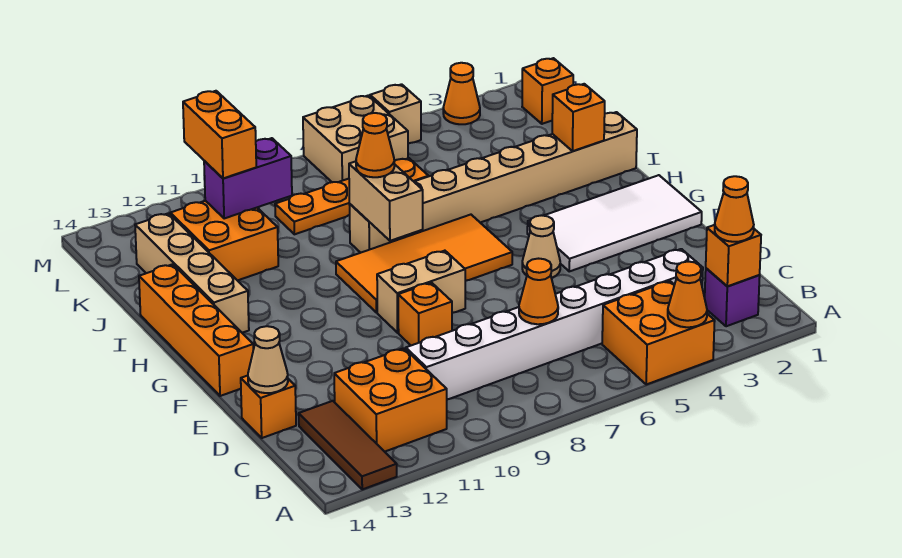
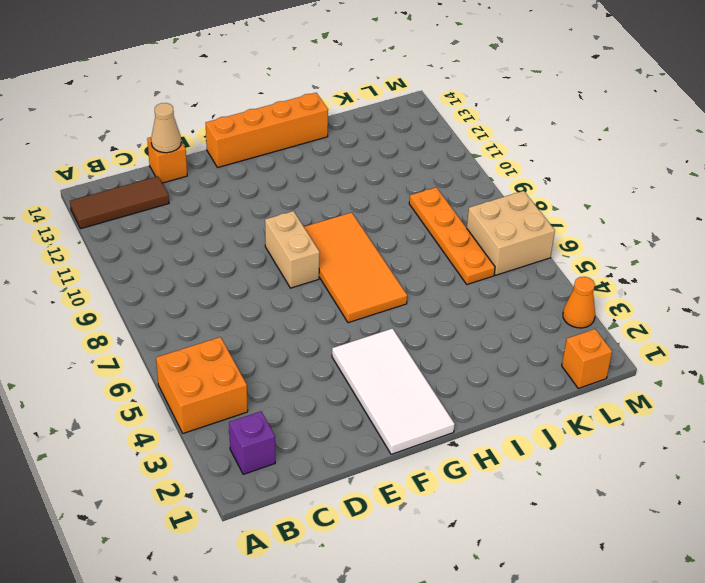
none -> orange 2x2 brick [334,348,447,452]
none -> white 1x8 brick [406,249,703,400]
none -> orange 1x1 brick [398,283,452,345]
none -> tan 1x1 cone [522,215,560,278]

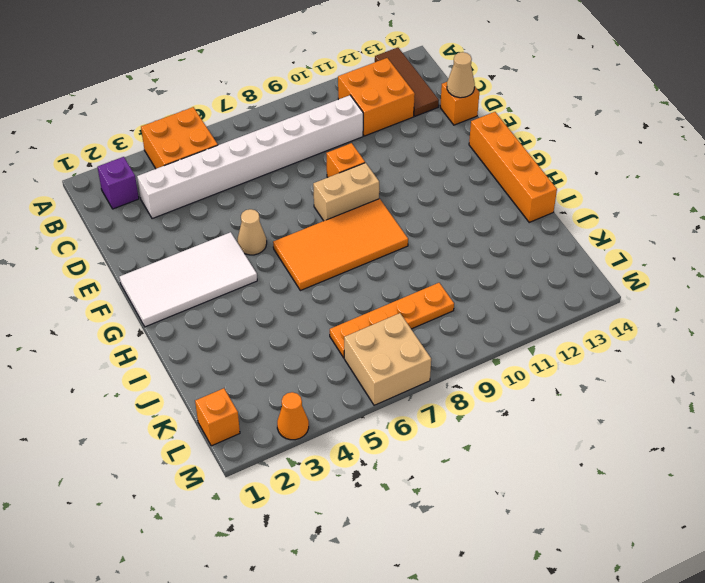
none -> tan 1x4 brick [135,213,249,333]
none -> tan 1x8 brick [349,112,637,253]
none -> orange 2x2 brick [170,201,278,281]
none -> tan 1x1 brick [370,84,421,144]

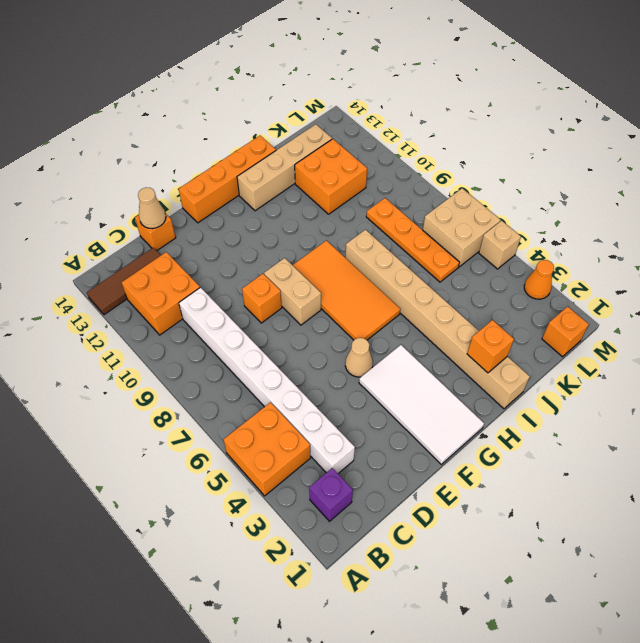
none -> orange 1x1 cone [668,262,707,327]
none -> orange 1x1 brick [706,225,761,286]
none -> orange 1x1 cone [519,259,558,324]
none -> tan 1x2 brick [349,161,423,241]

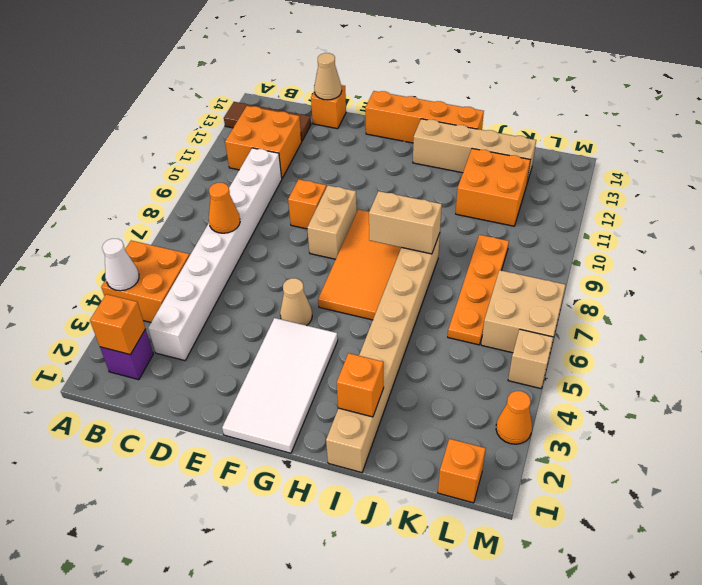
white 1x1 cone [102,239,139,291] -> orange 1x1 cone [668,262,707,327]
none -> purple 1x2 brick [204,138,292,219]
none -> orange 1x1 cone [715,176,754,242]
none -> orange 1x1 cone [356,113,394,177]
none -> orange 1x2 brick [183,91,256,179]

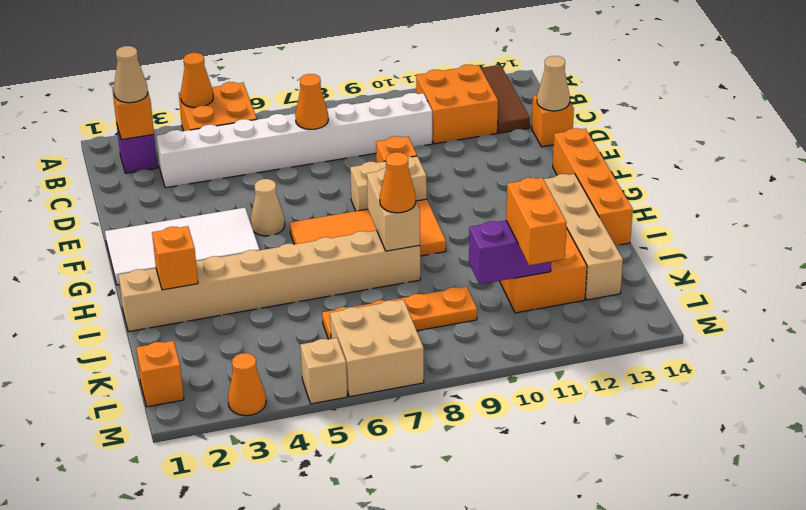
tan 1x1 cone [114,46,148,103] -> orange 1x1 cone [715,176,754,242]

